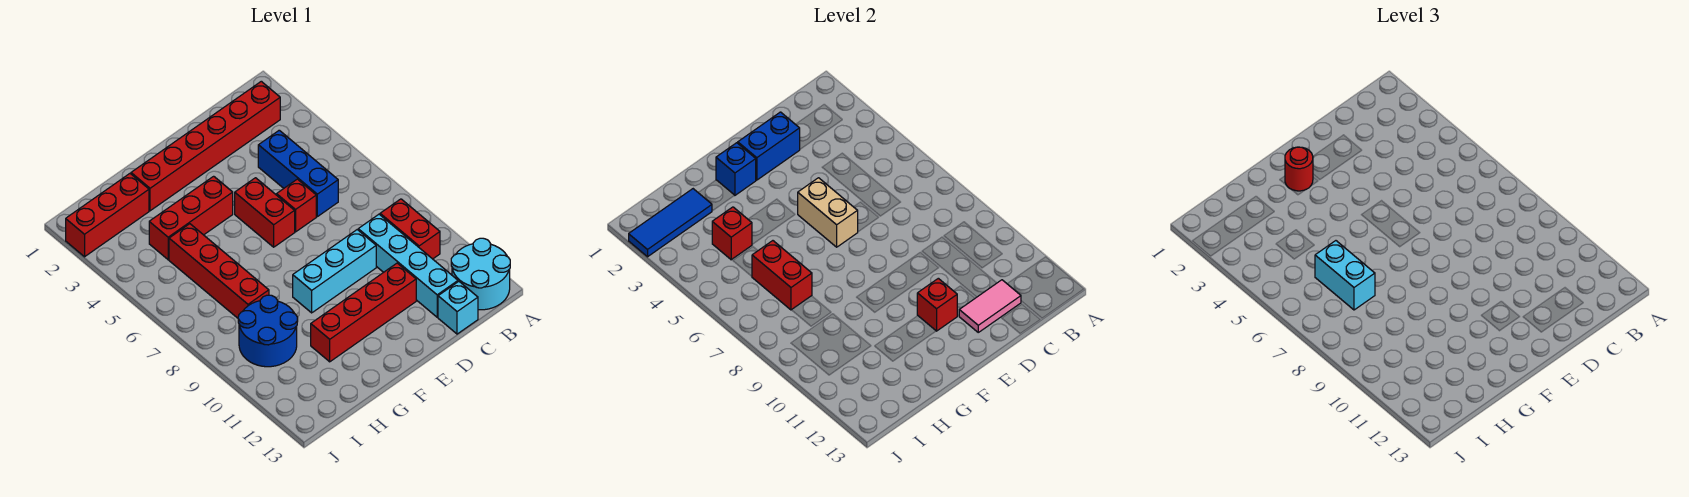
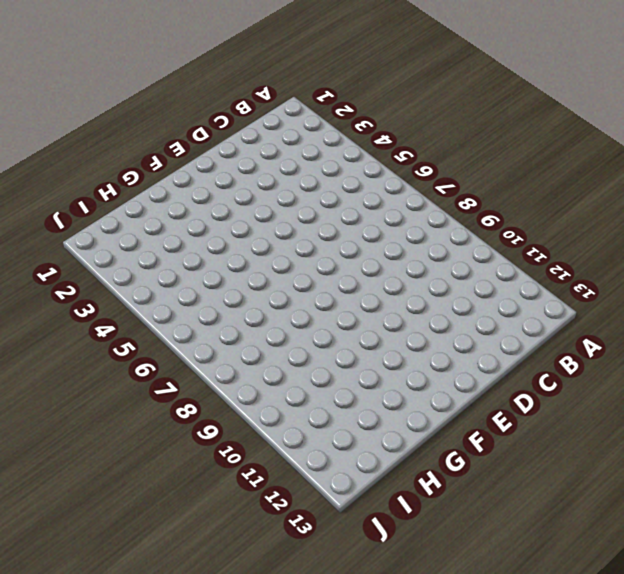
none -> cyan 2x2 round brick [451,238,510,310]
none -> red 1x6 brick [131,81,280,211]
none -> red 1x2 brick [380,199,440,259]

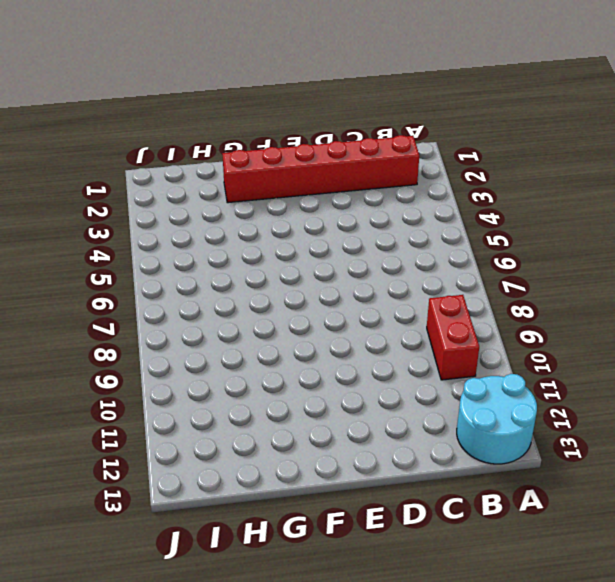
none -> blue 1x3 brick [258,130,338,217]
none -> cyan 1x4 brick [358,214,458,317]
none -> cyan 1x1 brick [438,282,478,334]

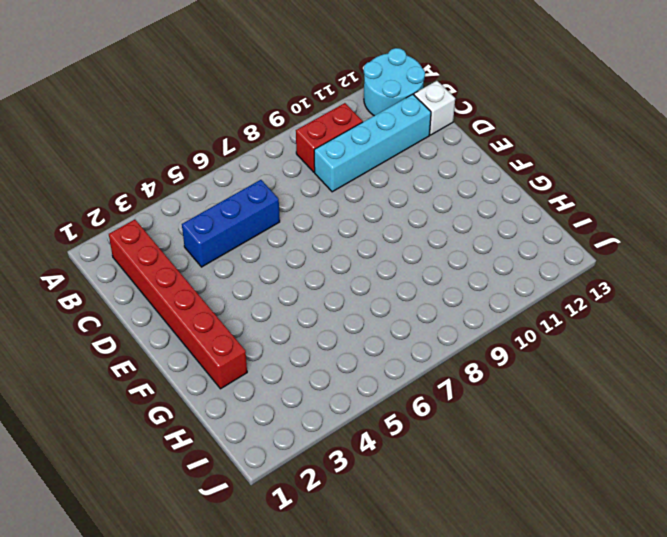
white 1x1 brick [414,81,455,135] -> cyan 1x1 brick [438,282,478,334]
none -> red 1x1 brick [277,179,316,232]
none -> cyan 1x3 brick [293,230,376,313]
none -> red 1x4 brick [311,263,416,362]

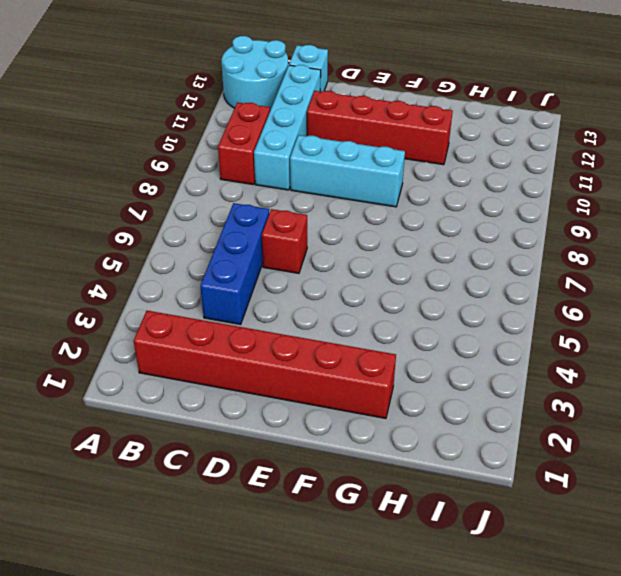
none -> red 1x2 brick [235,178,295,247]
none -> red 1x3 brick [149,176,233,260]
none -> red 1x3 brick [66,174,149,257]

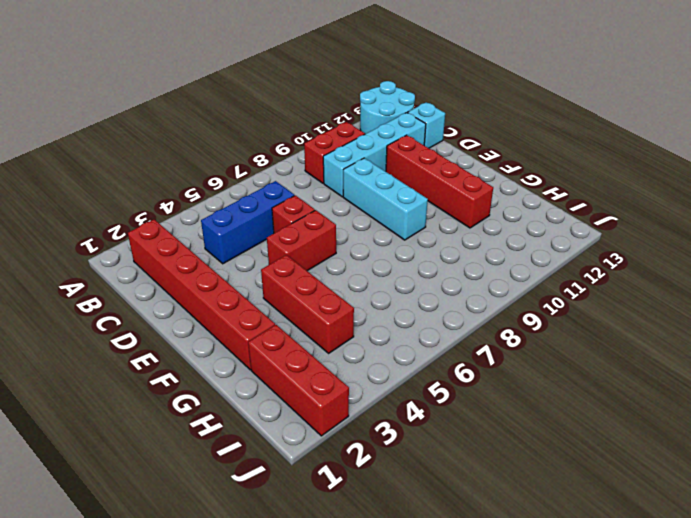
none -> red 1x4 brick [169,224,269,318]
none -> blue 2x2 round brick [238,295,298,367]
none -> pink 1x2 tile [959,280,1021,332]

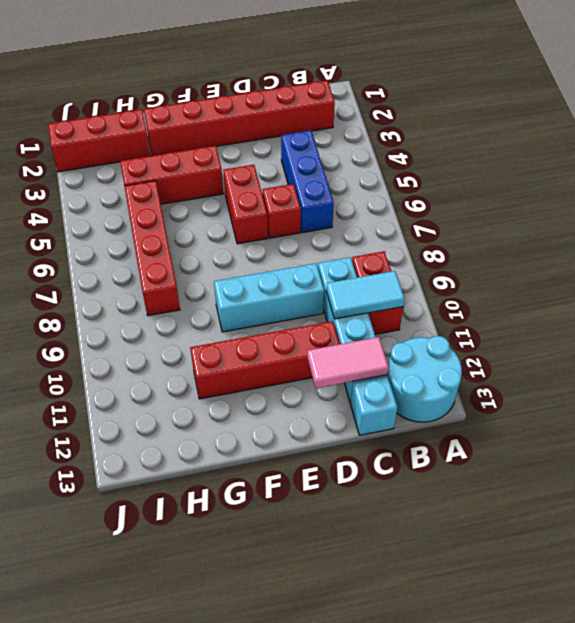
cyan 1x2 tile [326,271,405,319] -> none
none -> blue 2x2 round brick [238,295,298,367]
none -> blue 1x2 brick [738,112,800,180]
none -> tan 1x2 brick [798,178,858,247]

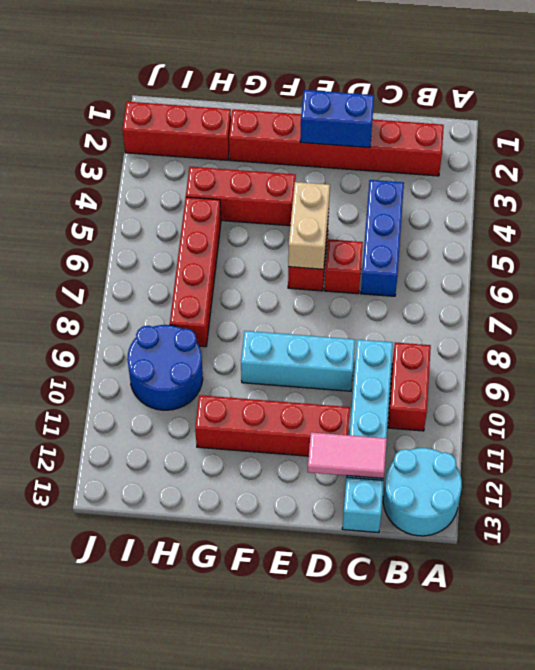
none -> red 1x1 brick [917,278,957,331]
none -> blue 1x1 brick [716,143,756,195]
none -> blue 1x3 tile [629,189,712,257]

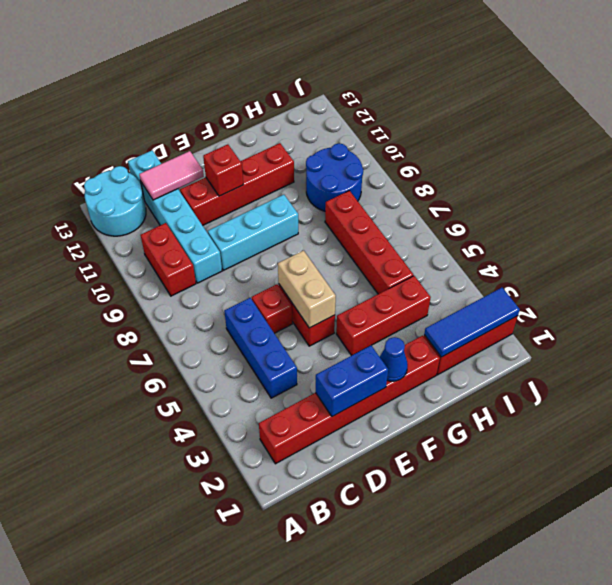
blue 1x1 cone [380,337,408,381] -> blue 1x1 brick [716,143,756,195]
none -> red 1x1 brick [712,207,752,260]
none -> red 1x2 brick [752,241,812,310]
none -> red 1x1 round brick [1285,147,1313,191]

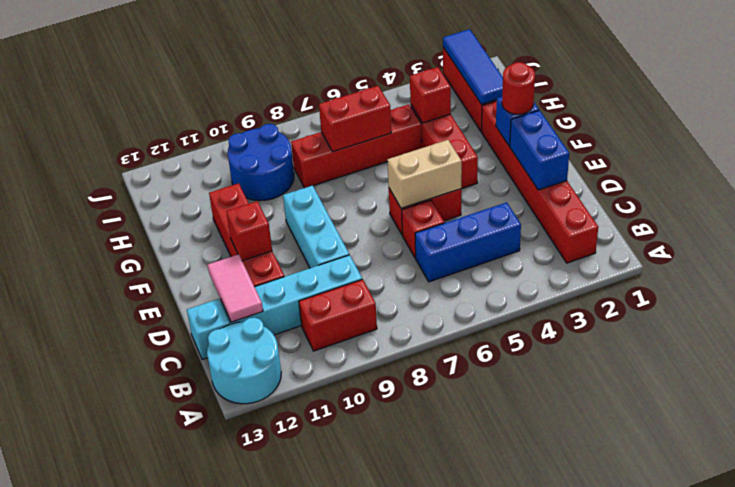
none -> cyan 1x2 brick [1315,241,1375,310]

